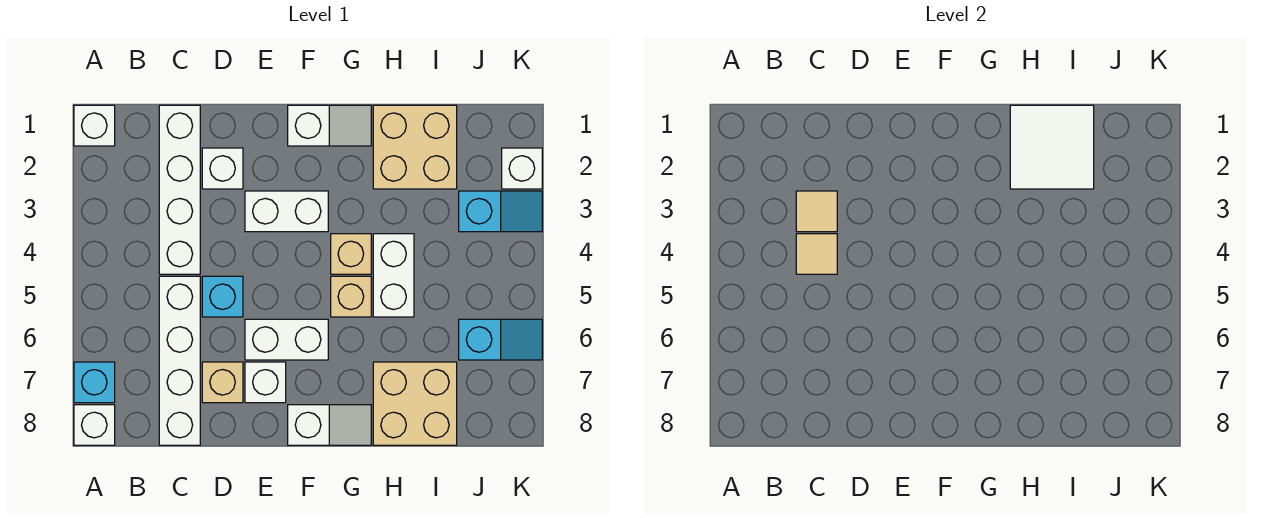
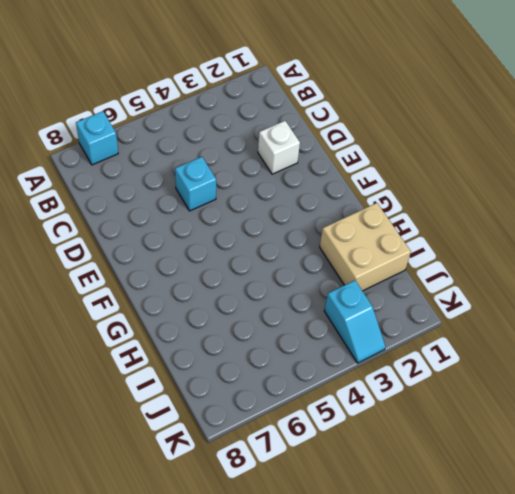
none -> white 1x1 brick [74,105,115,146]
none -> white 1x1 brick [74,405,115,445]
none -> white 1x4 brick [159,105,200,274]

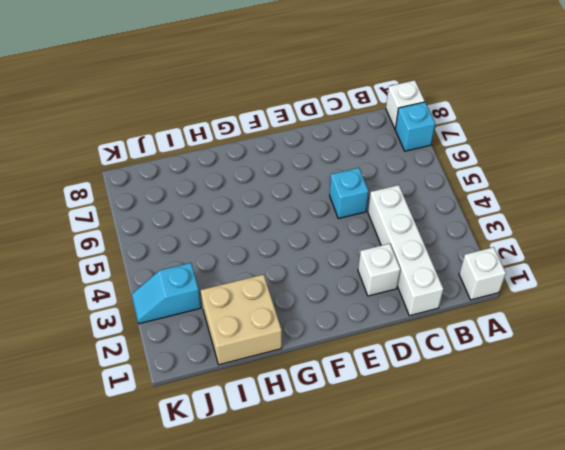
none -> white 1x4 brick [159,276,200,445]
none -> tan 1x1 brick [202,362,243,403]
none -> white 1x2 brick [245,191,328,232]

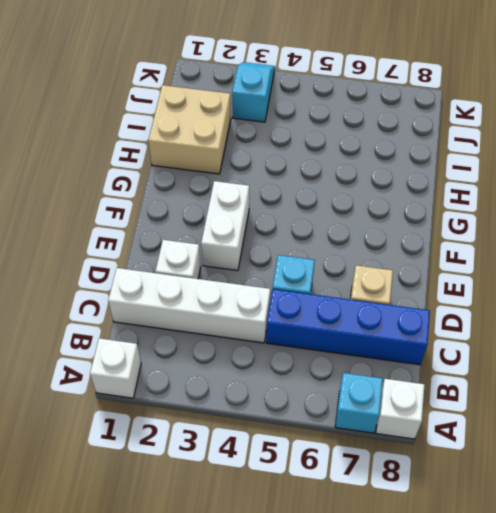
blue 1x4 brick [266,289,430,365] -> white 1x4 brick [159,276,200,445]
none -> white 1x2 brick [245,319,328,360]
none -> white 1x1 brick [245,362,286,403]
none -> white 1x2 slope [288,105,371,146]

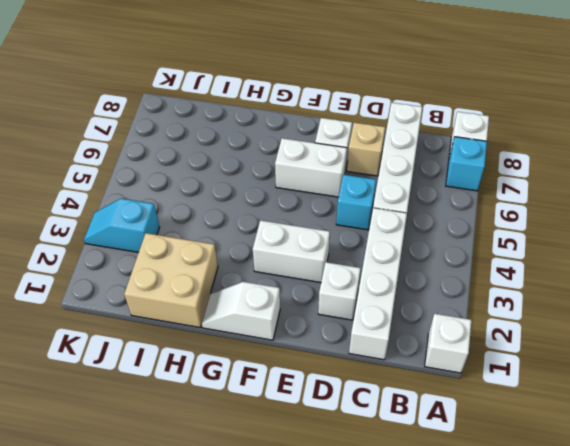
none -> white 1x2 slope [288,405,371,445]
none -> tan 1x1 brick [331,234,371,274]
none -> tan 1x1 brick [331,276,371,317]

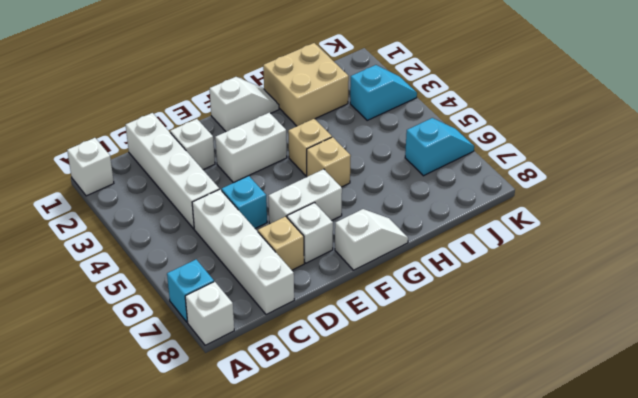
none -> white 1x2 brick [373,234,414,317]
none -> tan 2x2 brick [373,362,457,445]
none -> white 1x1 brick [502,148,542,189]

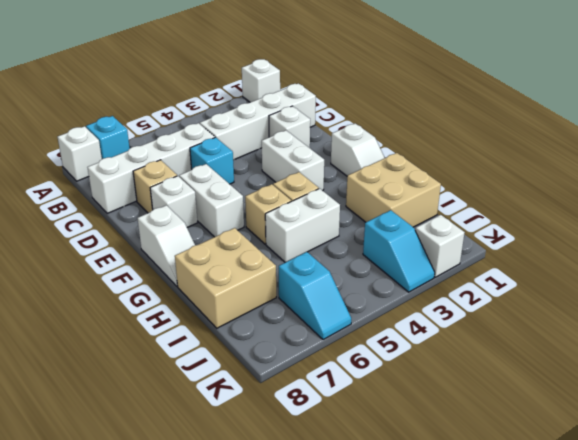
none -> tan 1x1 tile [796,191,837,232]
none -> tan 1x1 tile [796,234,837,274]
none -> white 2x2 tile [1010,105,1094,189]

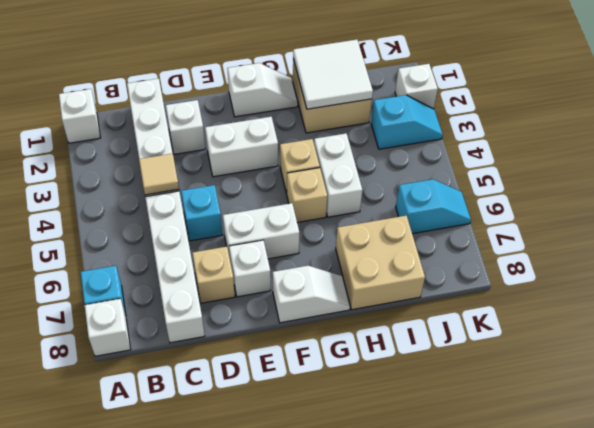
none -> tan 1x1 tile [796,191,837,232]

